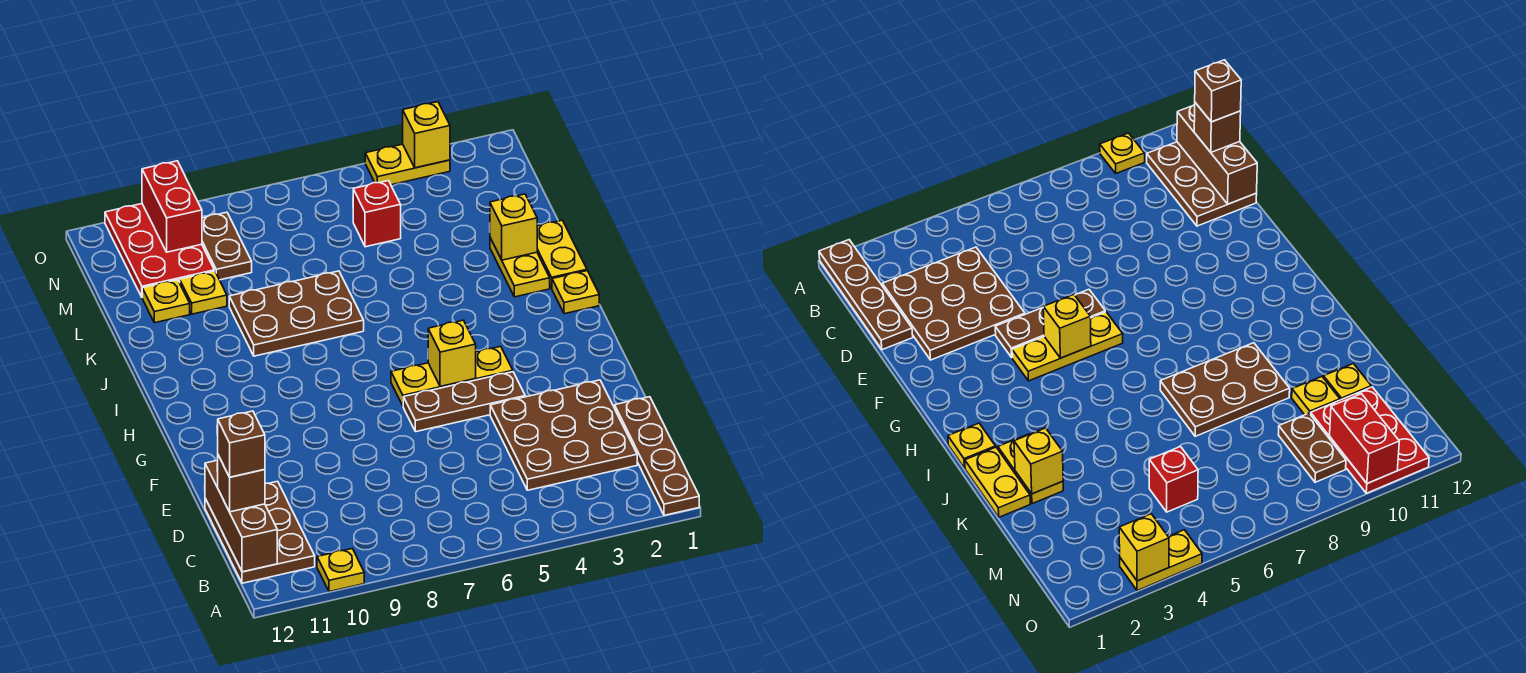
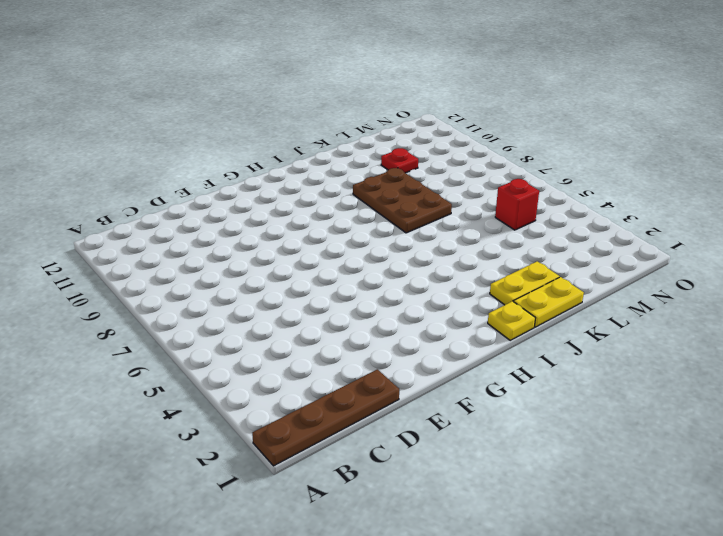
red 1x1 plate [381,148,418,173] -> yellow 1x1 plate [180,271,227,314]
none -> yellow 1x1 plate [317,549,364,592]
none -> brown 2x3 plate [205,481,315,583]
none -> brown 3x3 plate [490,380,637,490]

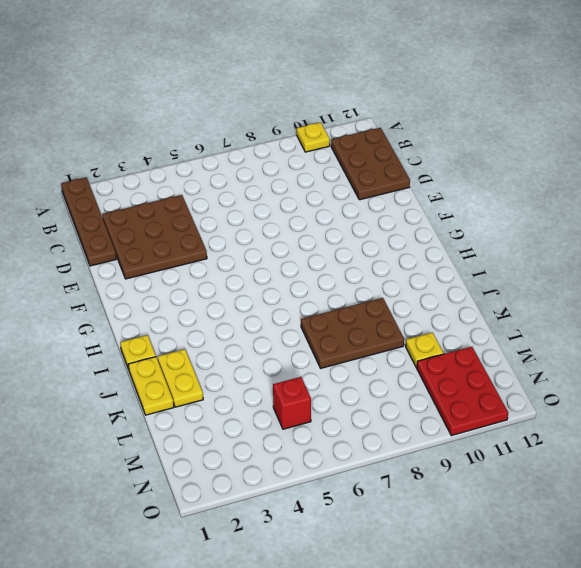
none -> brown 1x3 plate [403,372,525,432]
none -> yellow 1x3 plate [391,346,513,406]
none -> yellow 1x1 plate [142,280,190,323]

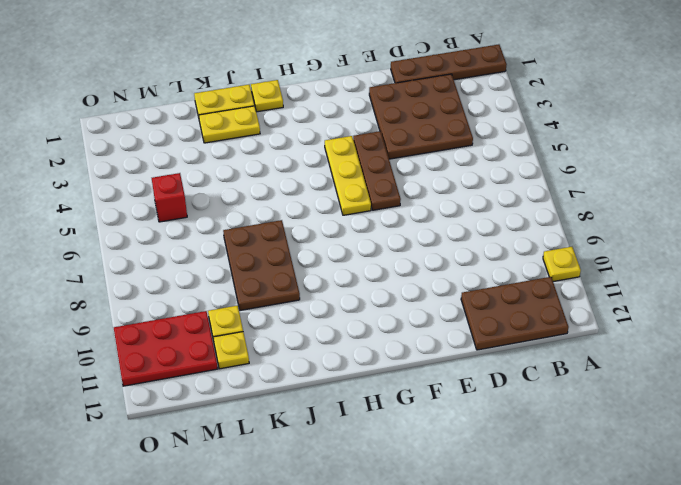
none -> brown 1x2 plate [202,212,252,280]
none -> yellow 1x2 plate [365,144,450,185]
none -> brown 1x3 brick [205,460,277,572]

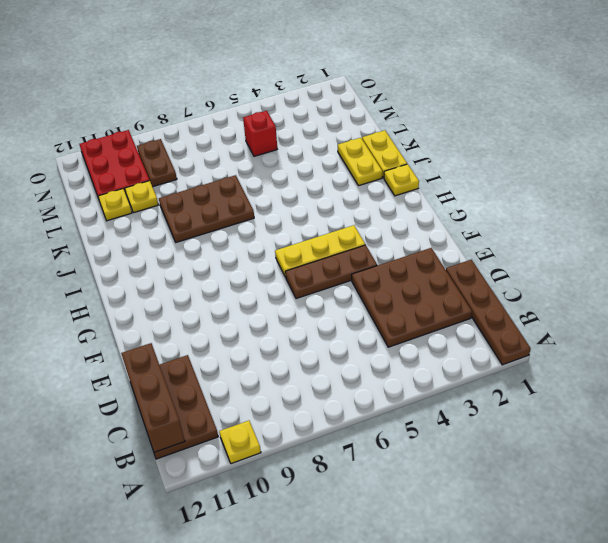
none -> yellow 1x2 plate [365,144,450,185]
none -> yellow 1x1 brick [428,320,476,387]
none -> yellow 1x1 brick [490,194,537,260]

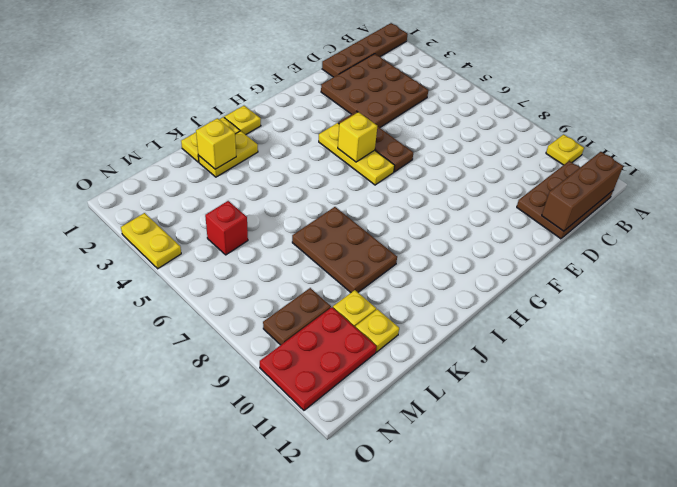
none -> red 1x2 brick [142,161,202,252]
none -> yellow 1x1 brick [403,102,450,168]
none -> brown 1x1 brick [218,455,265,512]

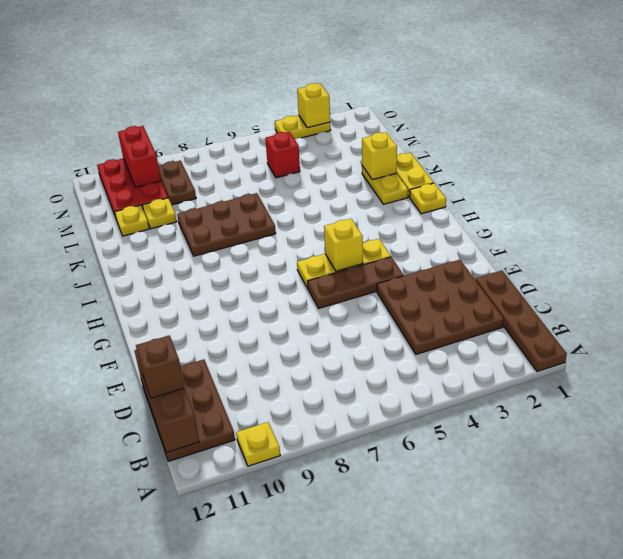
none -> brown 1x1 brick [218,411,265,477]

